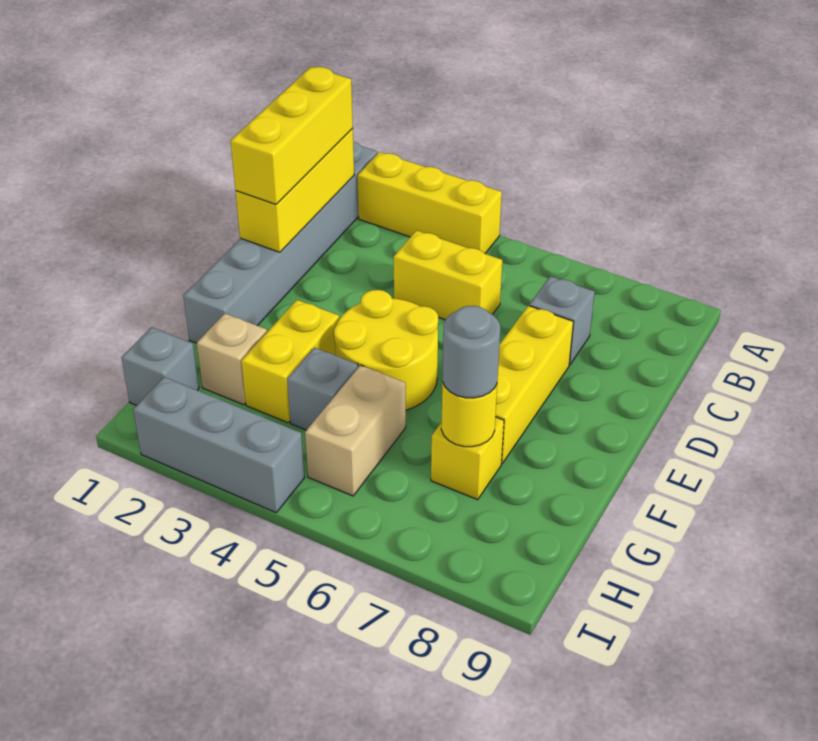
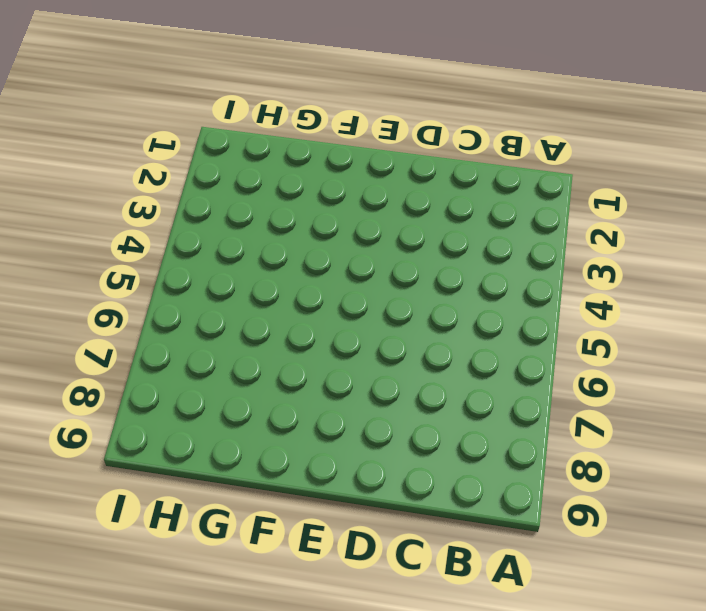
none -> grey 1x6 brick [183,141,378,343]
none -> yellow 1x3 brick [357,152,502,254]
none -> yellow 1x2 brick [394,230,502,320]

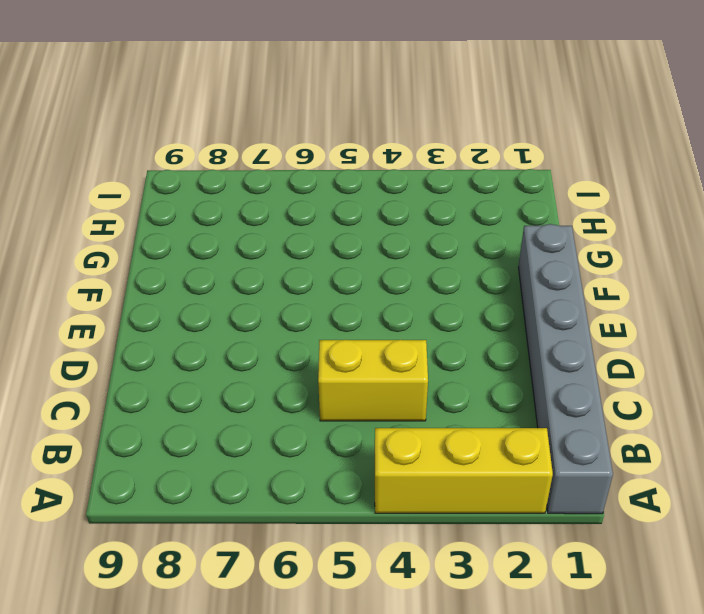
none -> grey 1x1 brick [529,276,595,365]
none -> yellow 1x3 brick [495,306,573,463]
none -> yellow 2x2 round brick [334,290,438,410]

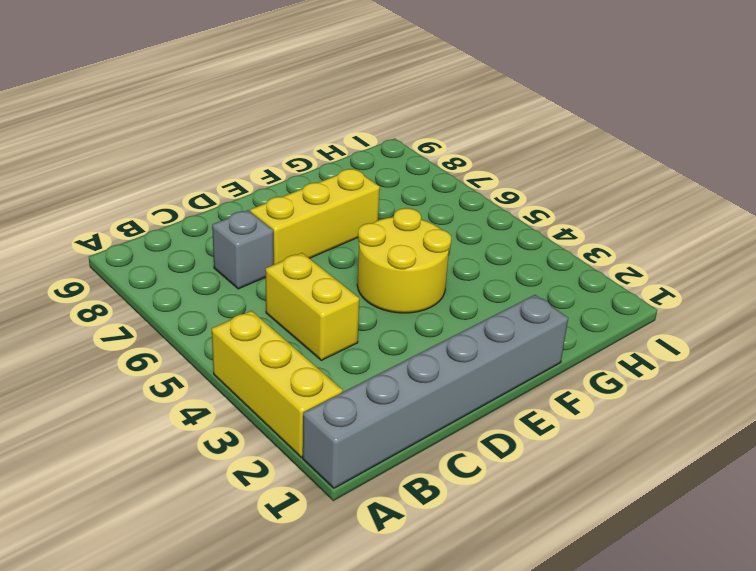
none -> yellow 1x2 brick [241,300,339,423]
none -> tan 1x1 brick [197,314,267,405]
none -> grey 1x1 brick [287,348,358,430]

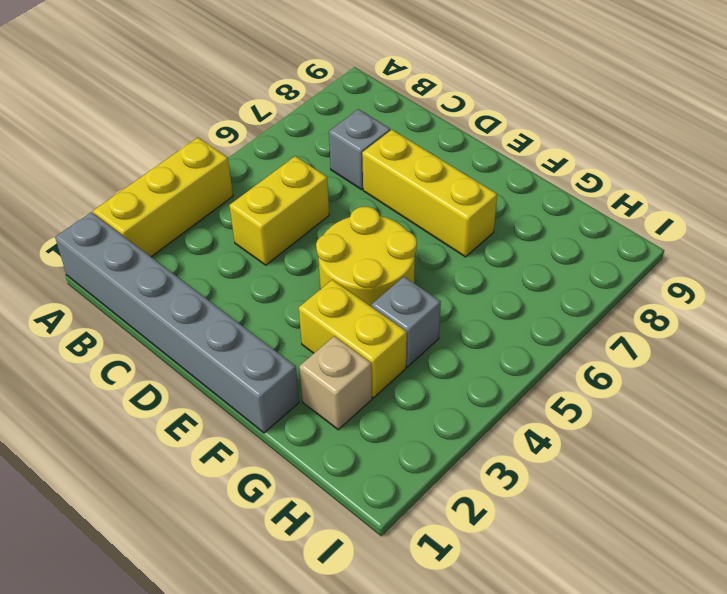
none -> tan 1x2 brick [305,365,406,496]
none -> yellow 1x1 brick [431,417,504,500]
none -> grey 1x1 brick [121,327,199,405]

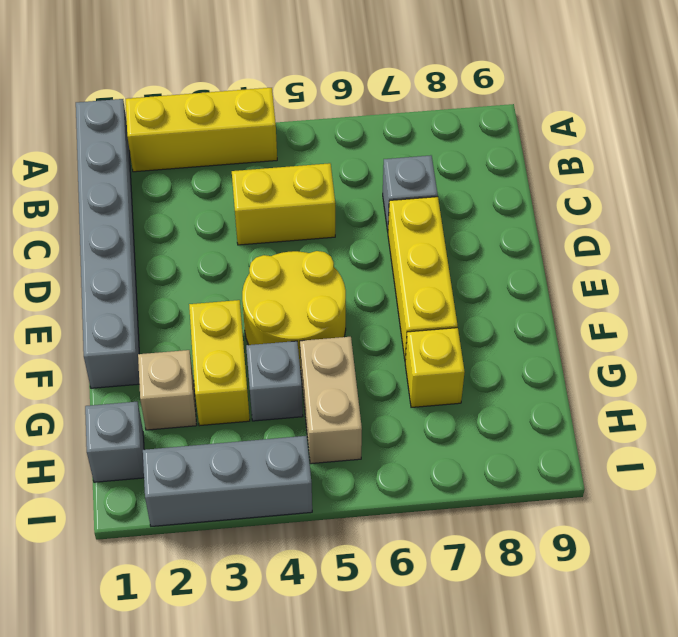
none -> yellow 1x3 brick [236,128,354,252]
none -> yellow 1x1 round brick [441,382,497,447]
none -> yellow 1x3 brick [231,67,353,204]

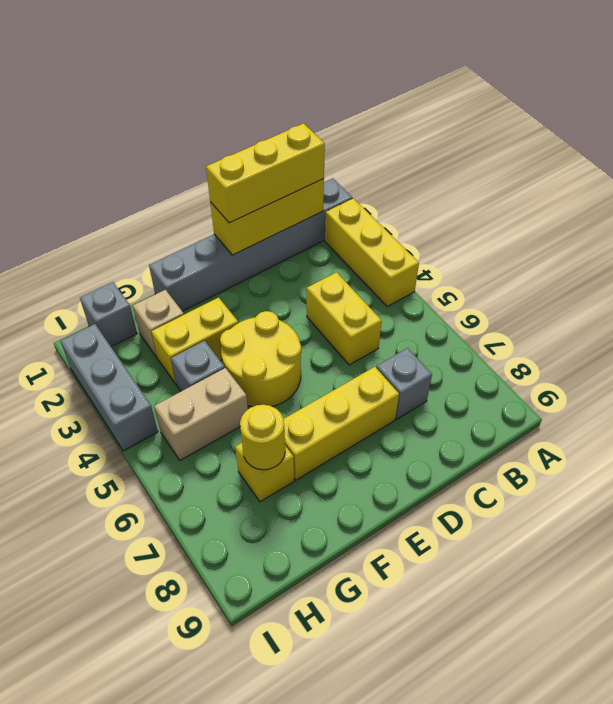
none -> grey 1x1 round brick [442,306,500,398]

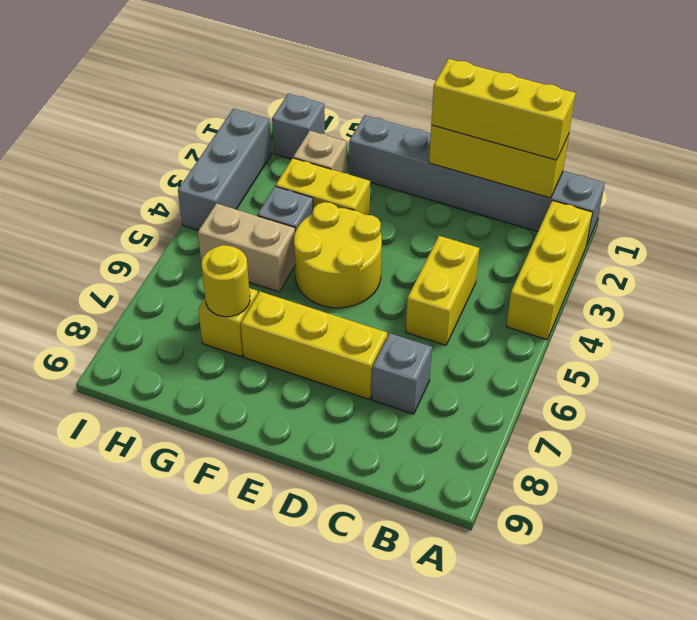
none -> grey 1x1 round brick [442,306,500,398]

